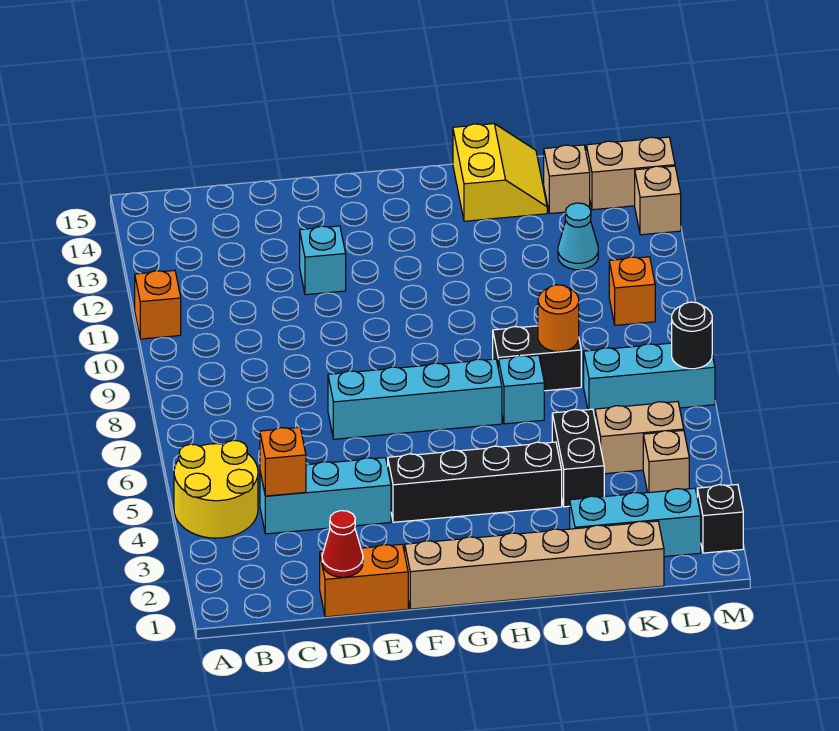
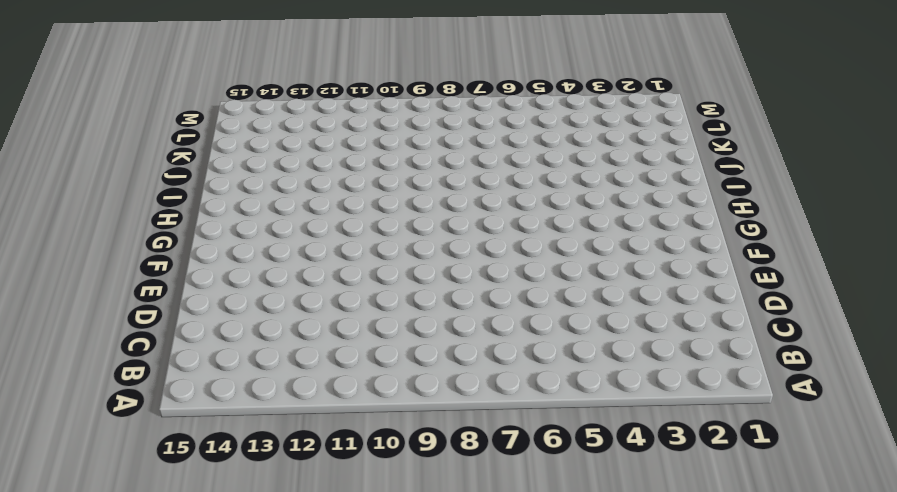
none -> yellow 2x2 round brick [174,440,258,538]
none -> orange 1x1 brick [135,270,181,339]
none -> cyan 1x3 brick [260,458,391,534]

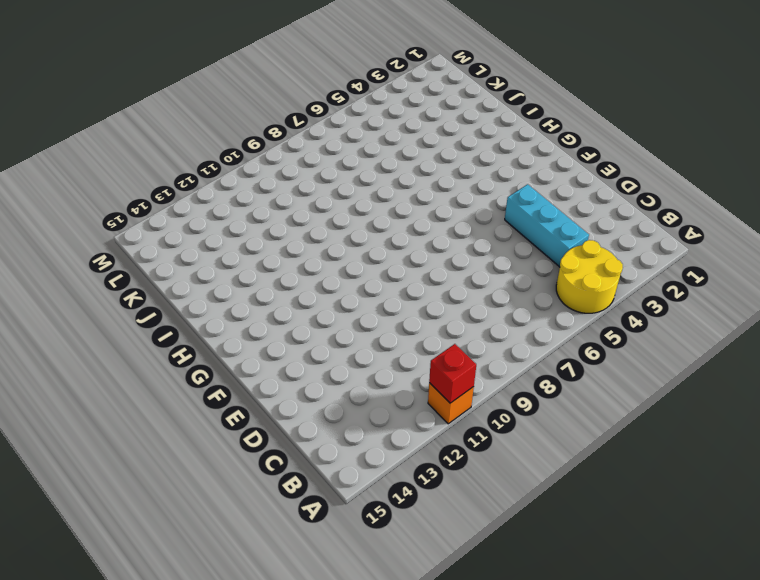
red 1x1 brick [429,344,476,403] -> none
none -> orange 1x2 brick [320,544,408,617]
none -> cyan 1x4 brick [328,359,502,439]
none -> cyan 1x1 brick [300,226,346,295]

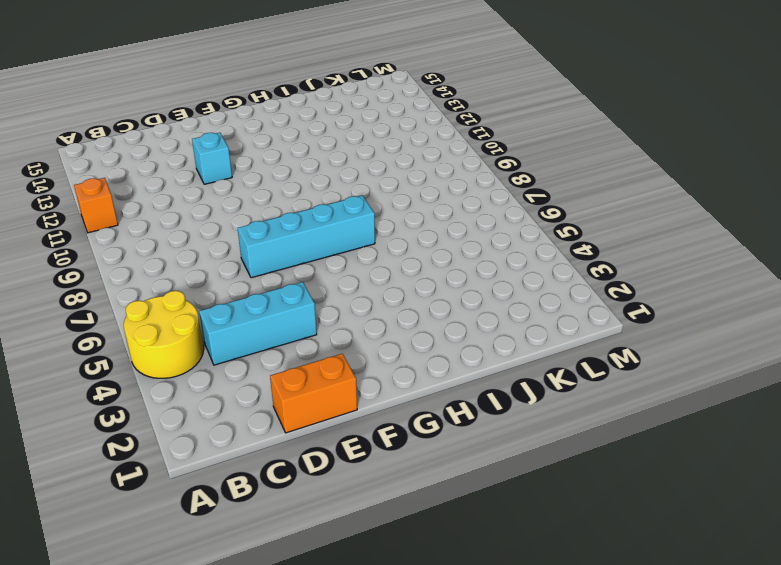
none -> tan 1x6 brick [405,521,664,609]
none -> black 1x4 brick [388,442,562,522]
none -> cyan 1x1 brick [498,355,544,424]

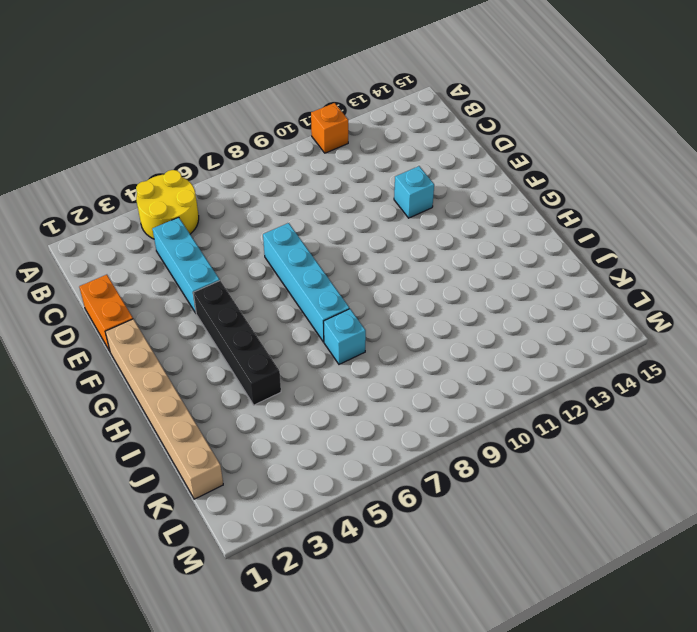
none -> black 1x2 brick [493,326,581,391]
none -> yellow 2x2 slope [453,124,547,221]
none -> cyan 1x3 brick [570,488,701,557]

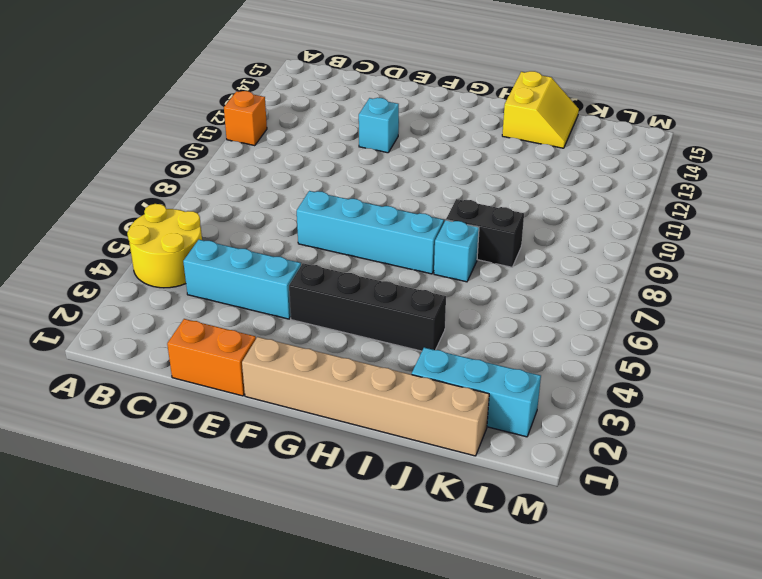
none -> black 1x2 brick [552,409,604,507]
none -> tan 1x2 brick [595,402,684,474]
none -> cyan 1x3 brick [584,343,715,416]

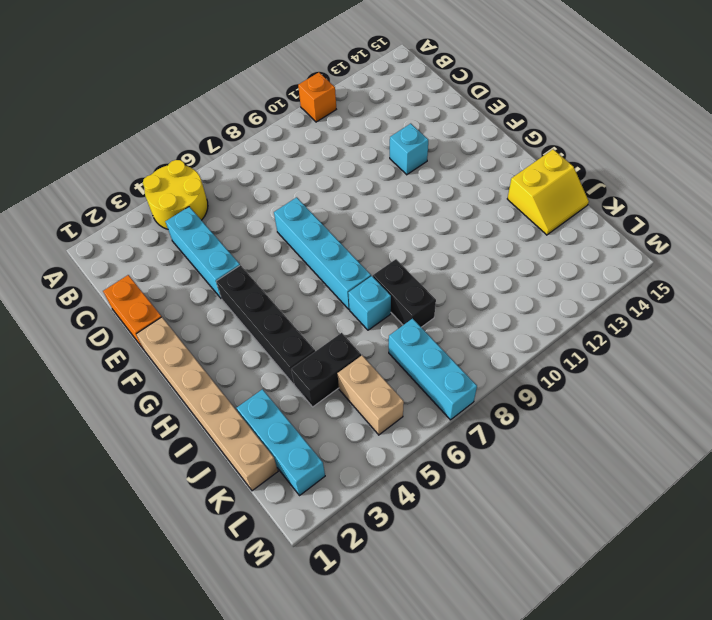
none -> cyan 1x1 cone [558,203,598,270]
none -> tan 1x1 brick [544,145,590,214]
none -> tan 1x1 brick [643,430,689,493]

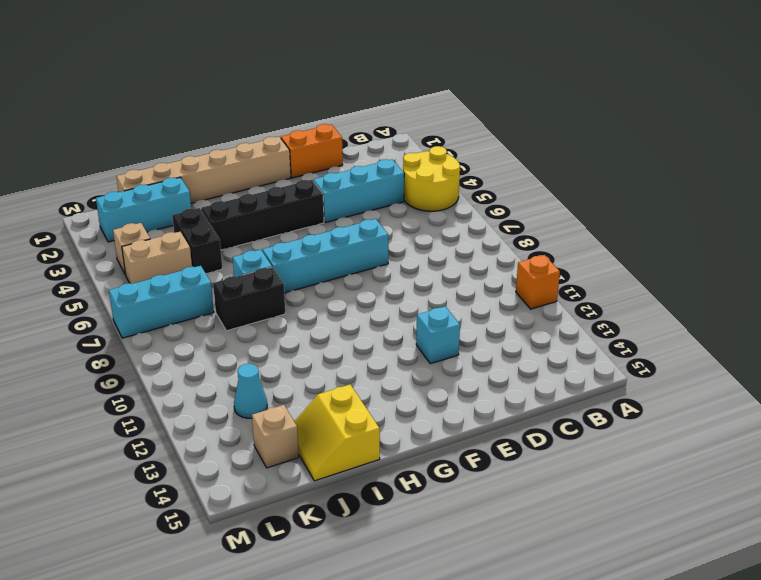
none -> orange 1x1 brick [609,257,655,325]
none -> tan 1x2 brick [586,137,675,210]
none -> black 1x1 brick [697,484,743,553]

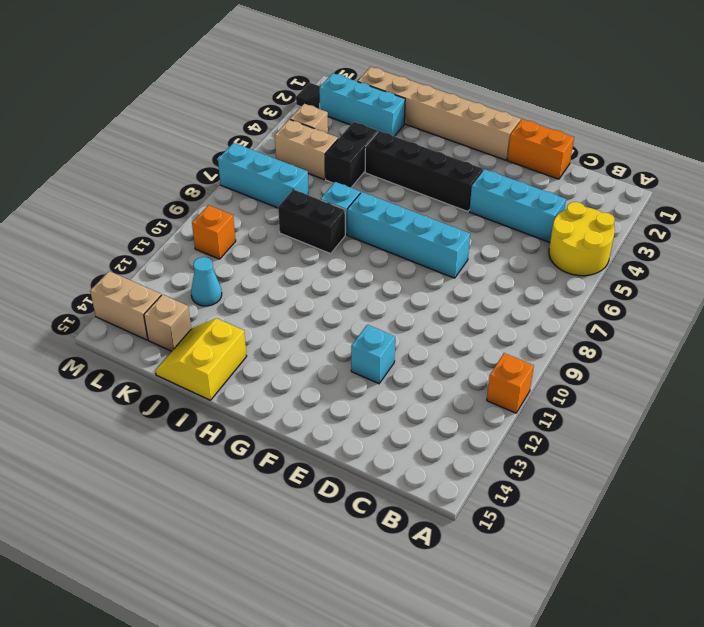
black 1x1 tile [296,83,320,109] -> black 1x1 brick [697,484,743,553]
none -> tan 1x1 brick [635,166,681,235]
none -> orange 1x1 brick [260,427,306,496]
none -> red 1x1 cone [322,511,363,577]

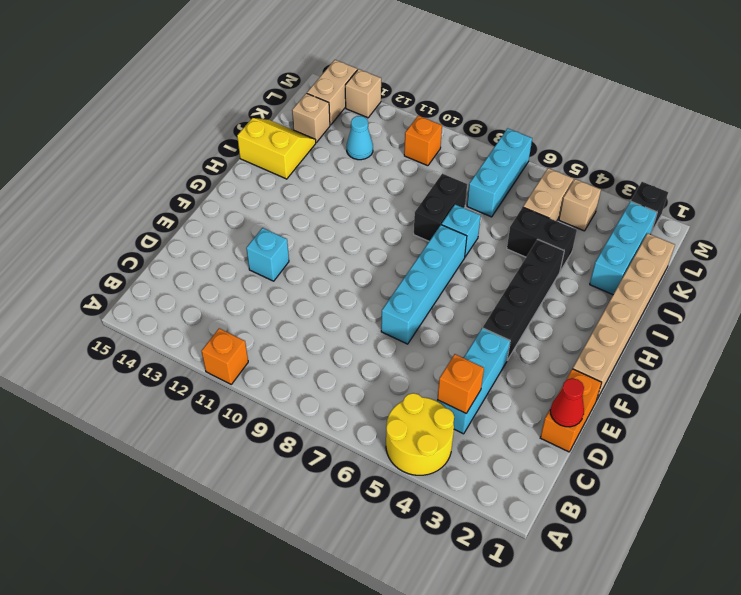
none -> orange 1x1 round brick [538,285,579,351]
none -> black 1x1 round brick [672,302,712,369]

